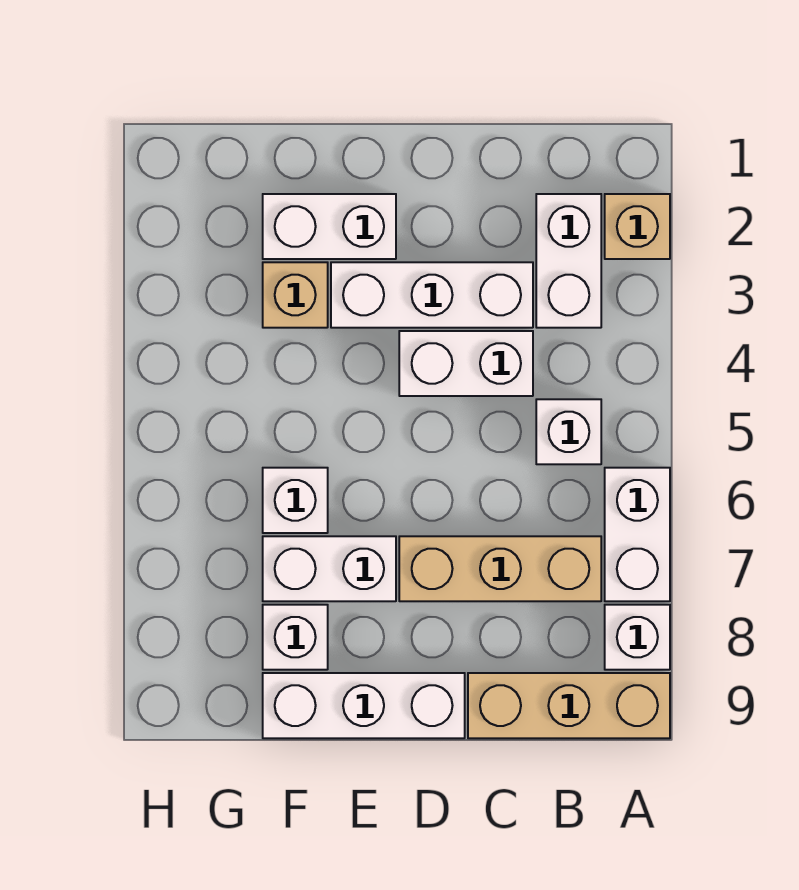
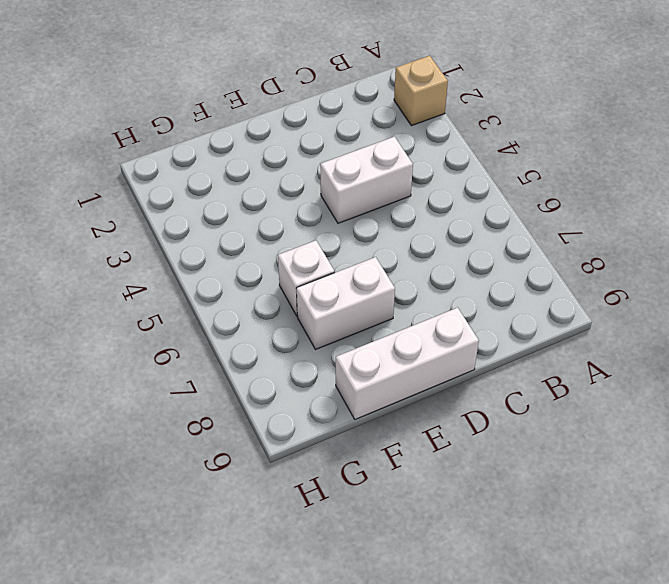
none -> white 1x2 brick [605,468,670,601]
none -> white 1x1 brick [605,605,670,670]
none -> tan 1x3 brick [468,673,670,738]

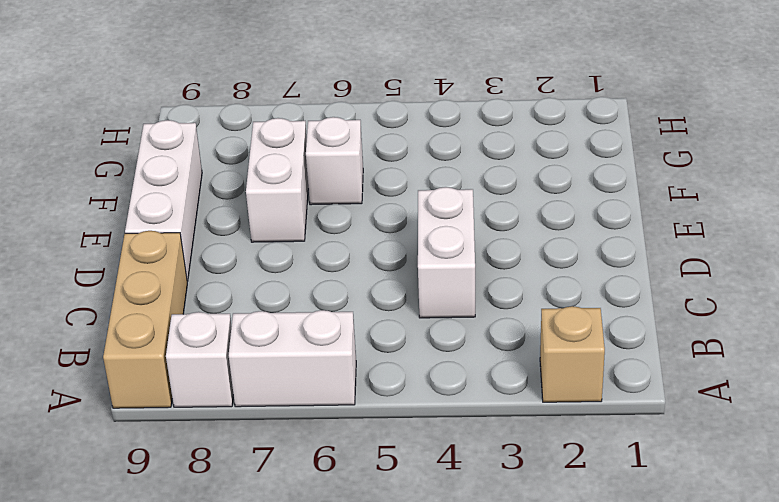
none -> white 1x2 brick [536,194,601,328]
none -> white 1x1 brick [536,399,601,464]
none -> tan 1x3 brick [399,536,601,601]

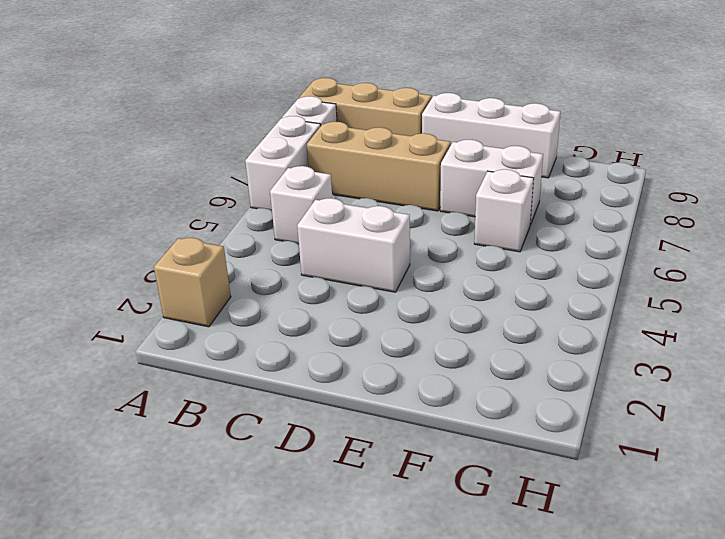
none -> white 1x2 brick [536,194,601,328]
none -> white 1x3 brick [331,262,533,328]
none -> white 1x2 brick [263,194,396,259]

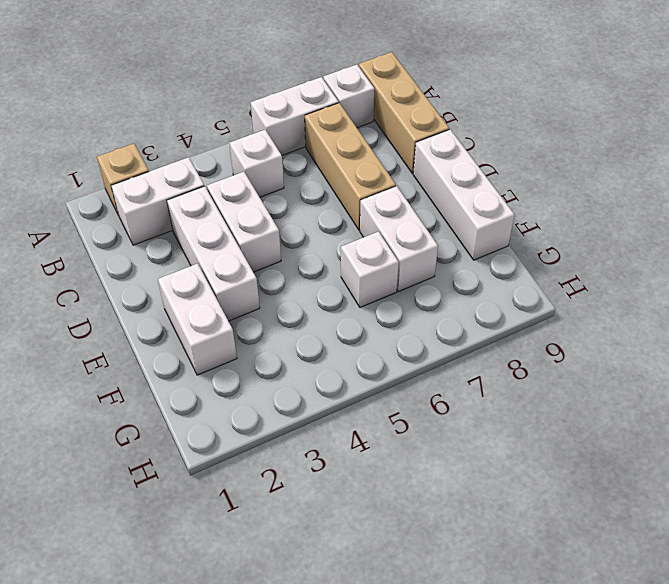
none -> tan 1x1 brick [263,262,328,328]
none -> white 1x1 brick [263,605,328,670]

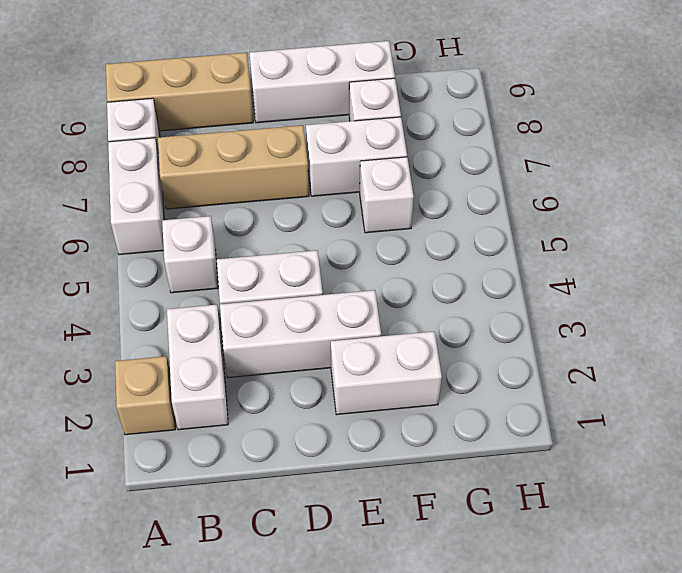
none -> tan 1x1 brick [263,262,328,328]

